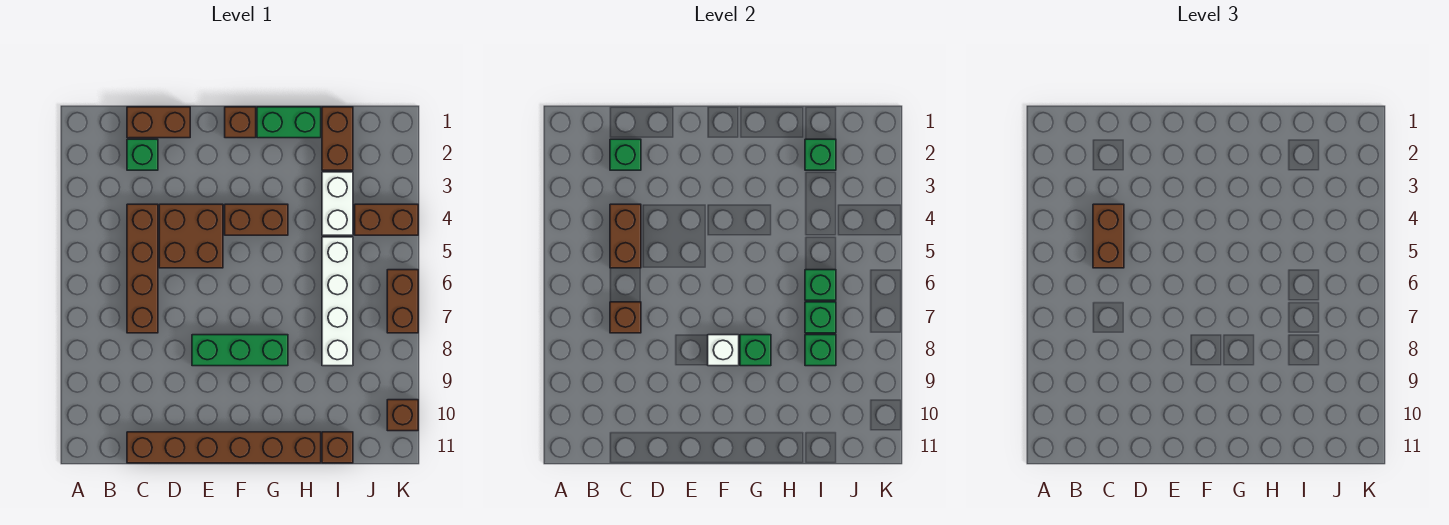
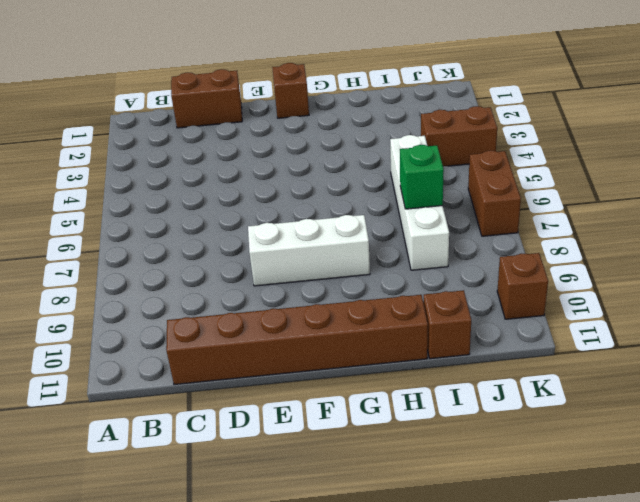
white 1x3 brick [248,215,370,286] -> green 1x3 brick [192,335,288,366]
none -> green 1x1 brick [127,139,158,170]
none -> brown 1x4 brick [127,204,158,333]
none -> brown 2x2 brick [159,204,223,268]

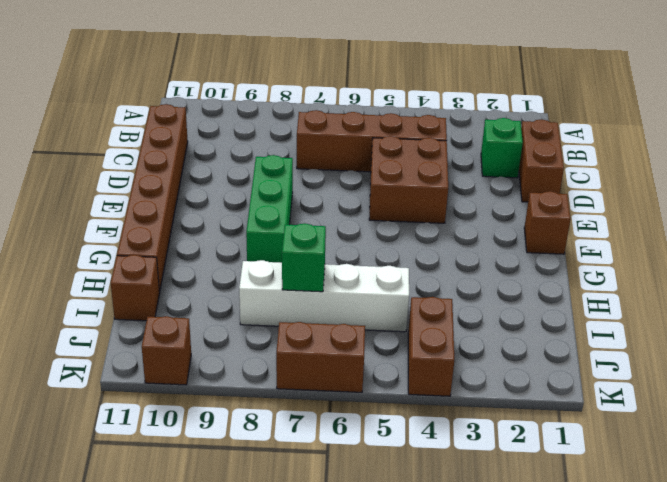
none -> brown 1x2 brick [225,204,288,235]
none -> green 1x2 brick [257,107,321,138]
none -> brown 1x2 brick [322,107,353,170]

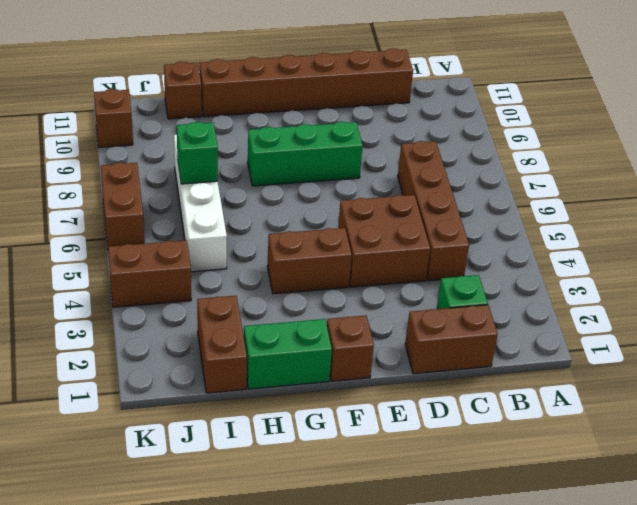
none -> white 1x2 brick [322,172,353,235]
none -> green 1x1 brick [610,139,641,170]
none -> brown 1x2 brick [610,204,641,268]

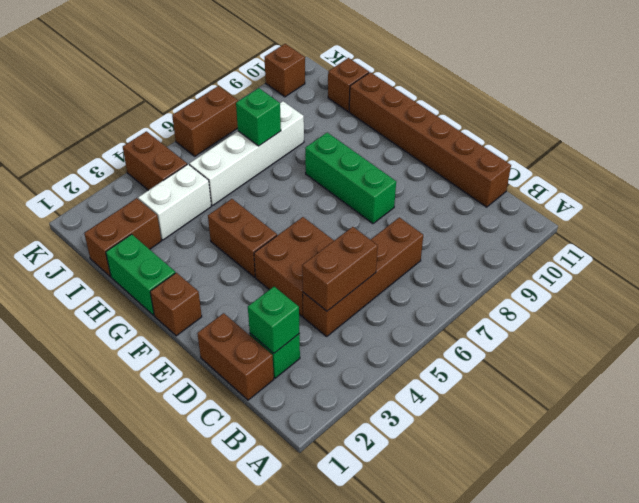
none -> brown 1x1 brick [610,302,641,333]
none -> white 1x1 brick [708,335,739,366]
none -> green 1x1 brick [740,335,771,366]

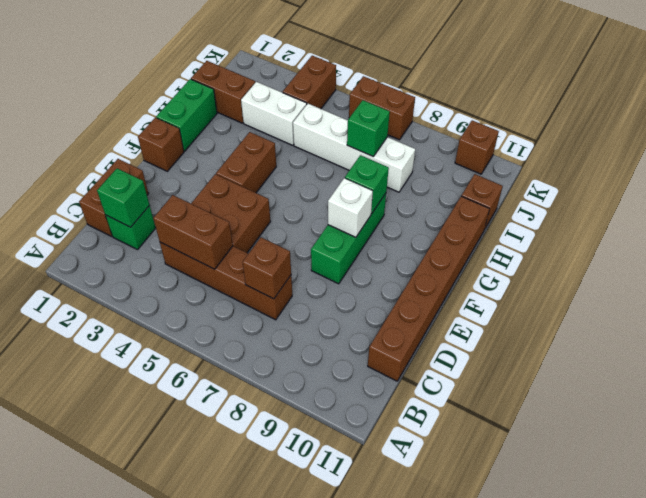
none -> green 1x1 brick [805,139,836,170]
none -> green 1x1 brick [805,270,836,300]
none -> green 1x1 brick [805,335,836,366]

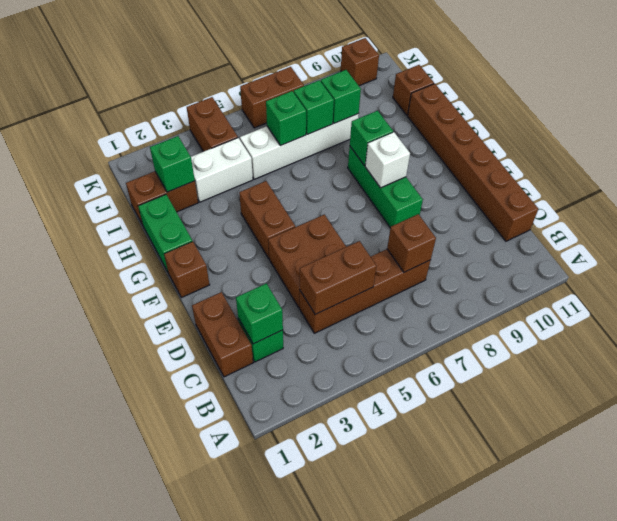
none -> brown 1x2 brick [1093,204,1124,268]

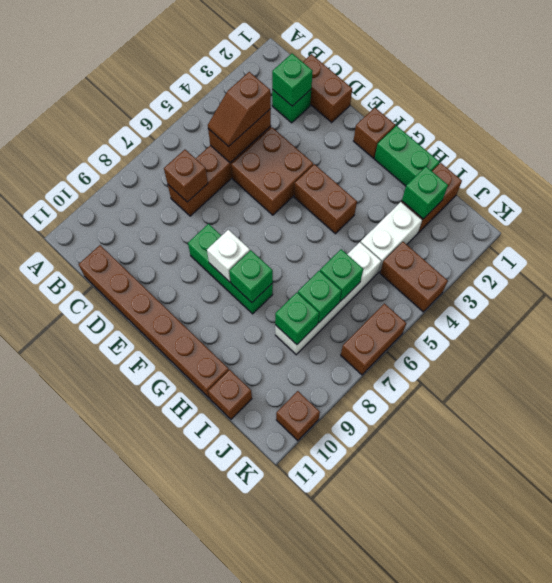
brown 1x2 slope [208,72,271,147] -> brown 1x2 brick [1093,204,1124,268]

